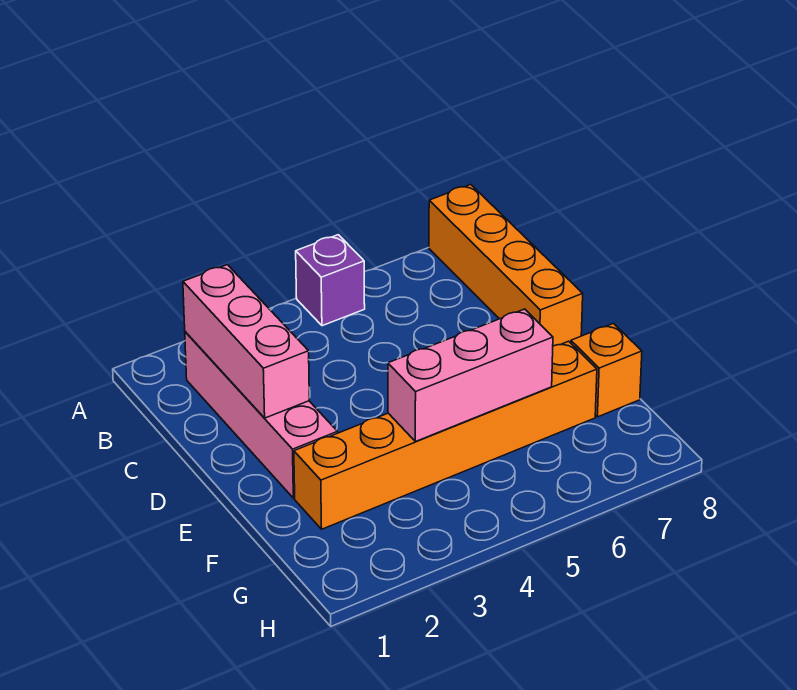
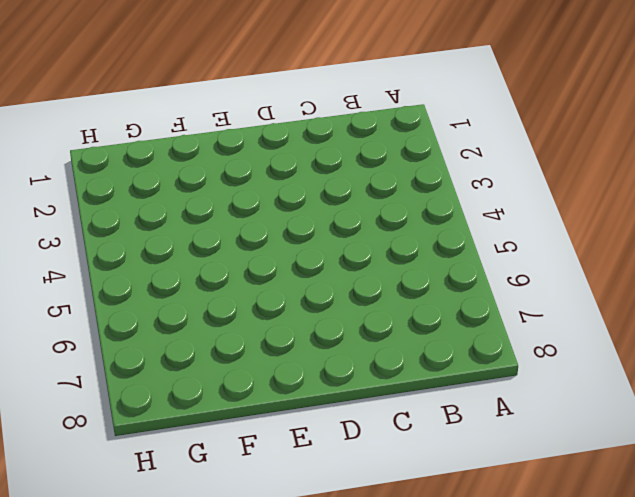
none -> purple 1x1 brick [296,235,365,326]
none -> orange 1x4 brick [429,185,583,346]

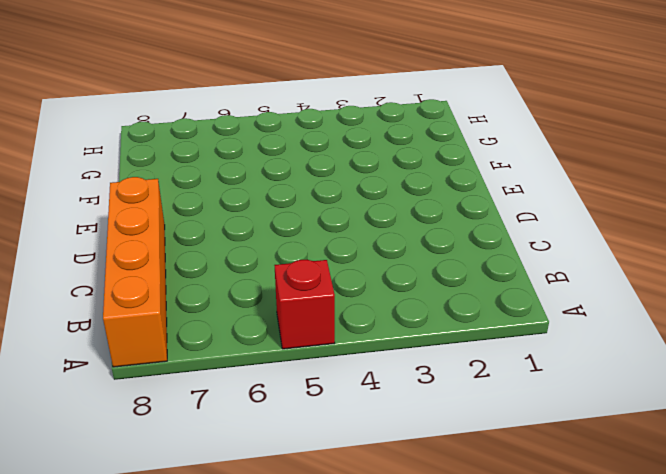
red 1x1 brick [275,260,335,349] -> purple 1x1 brick [296,235,365,326]
none -> pink 1x4 brick [185,332,338,498]
none -> orange 1x6 brick [294,341,597,529]

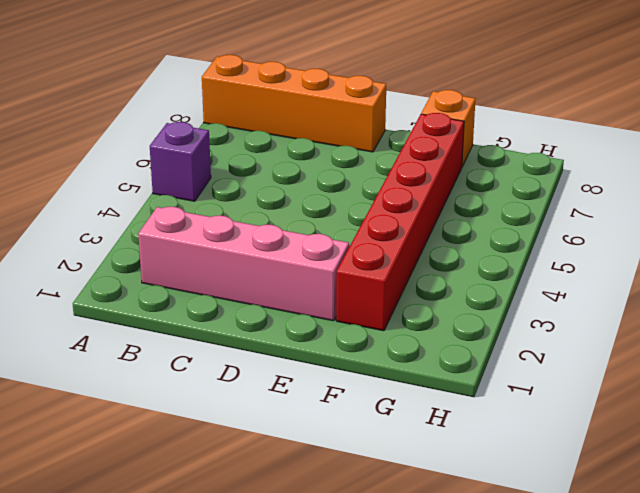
red 1x6 brick [336,113,464,331] -> orange 1x6 brick [294,341,597,529]
none -> pink 1x3 brick [183,265,309,418]
none -> pink 1x3 brick [388,309,553,442]

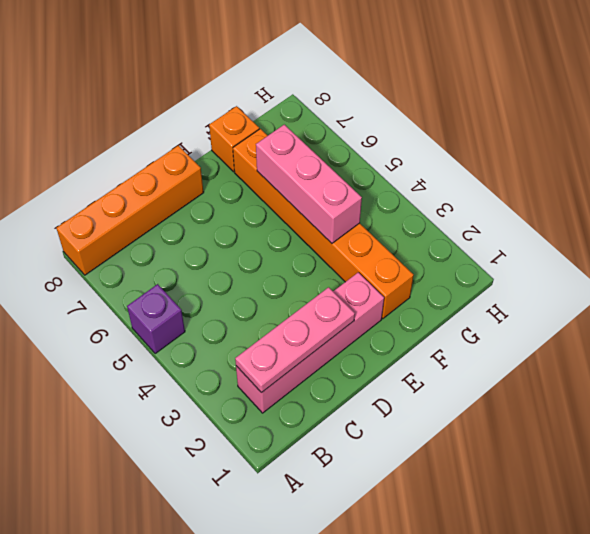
pink 1x3 plate [235,287,355,393] -> pink 1x3 brick [183,265,309,418]

